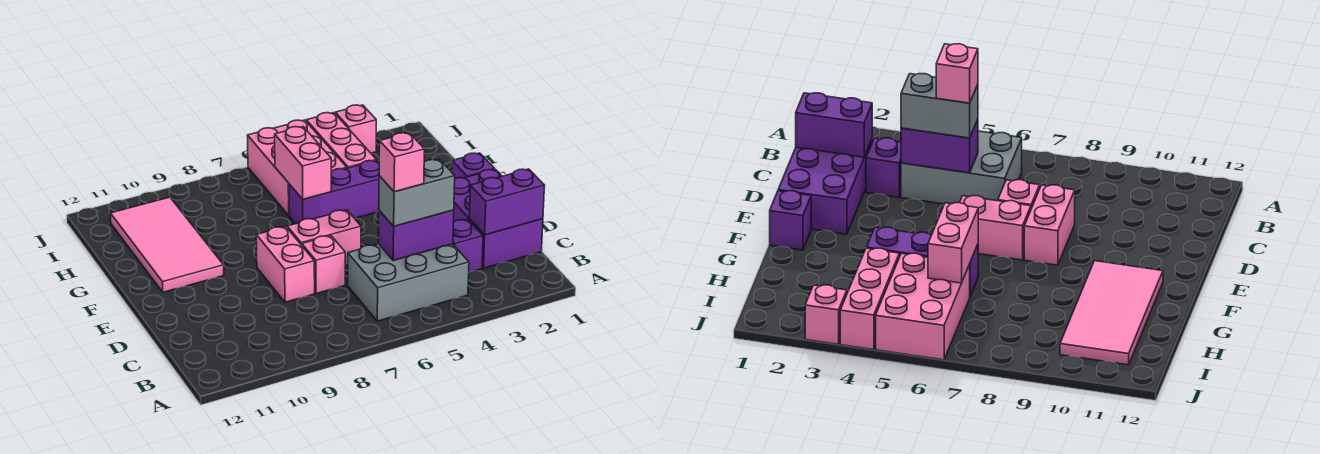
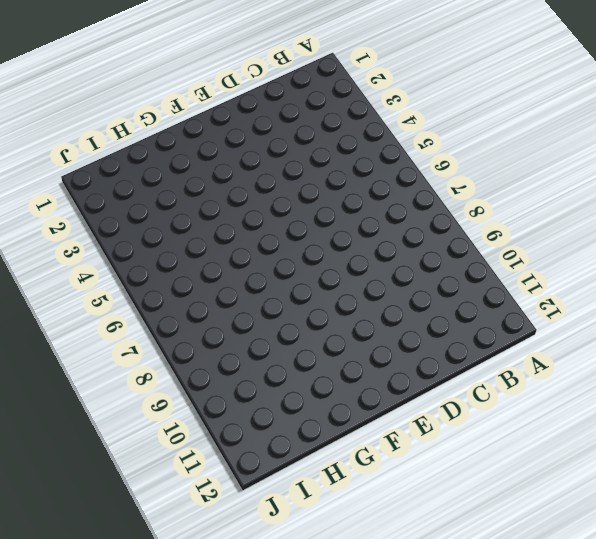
none -> grey 2x3 brick [348,244,469,321]
none -> purple 2x3 brick [454,169,543,268]
none -> purple 1x1 brick [453,219,483,272]

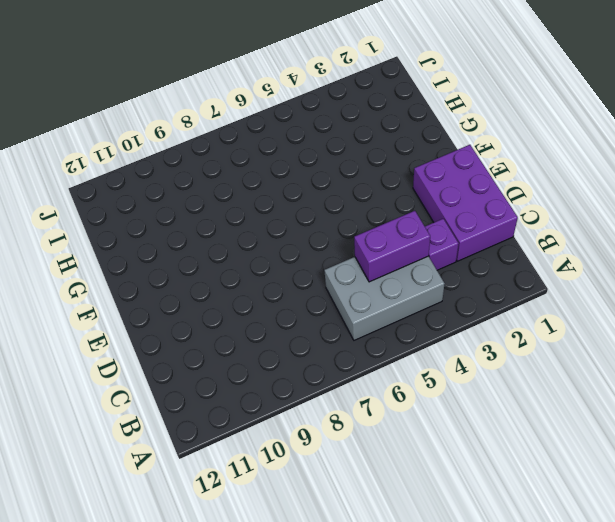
none -> pink 1x1 brick [302,236,345,294]
none -> pink 1x2 brick [256,227,315,302]
none -> pink 1x2 brick [287,210,361,264]

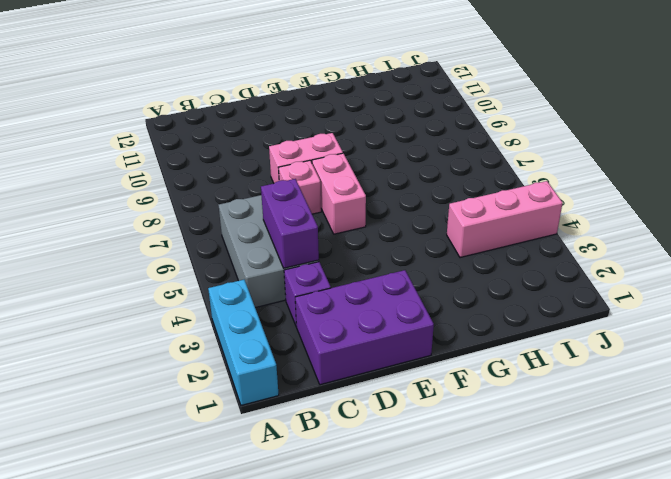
cyan 1x3 brick [208,280,279,405] -> none
none -> purple 1x1 brick [452,153,495,178]
none -> pink 2x4 tile [110,197,224,292]
none -> purple 1x3 brick [289,160,379,224]

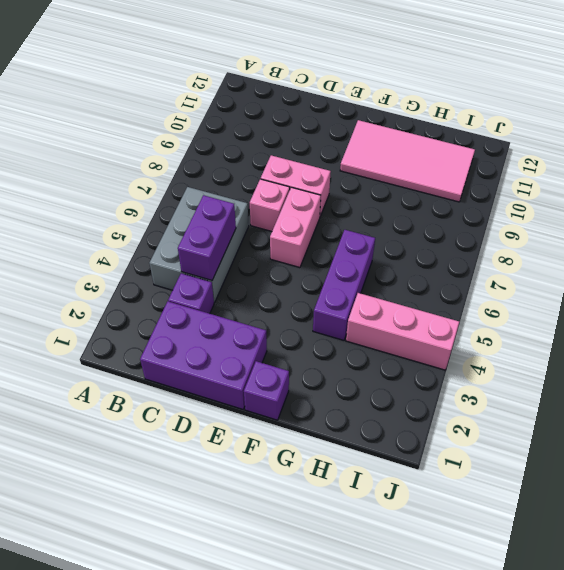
none -> pink 2x3 brick [247,120,347,215]
none -> pink 1x1 brick [335,105,376,153]
none -> purple 1x2 brick [469,169,545,235]

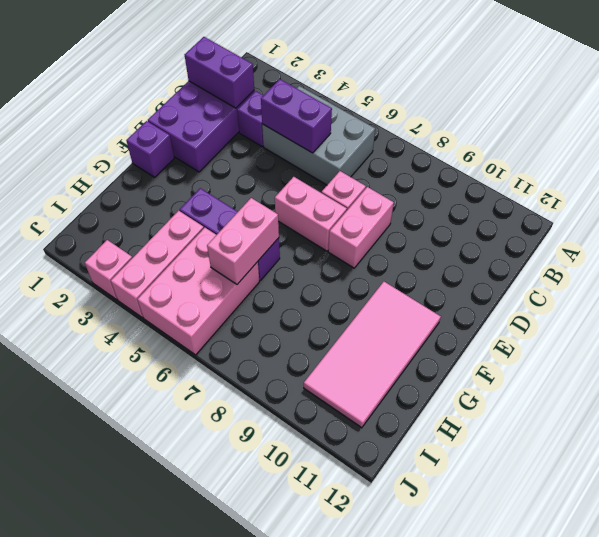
none -> grey 1x2 brick [379,159,455,226]
none -> pink 1x1 brick [379,133,424,192]

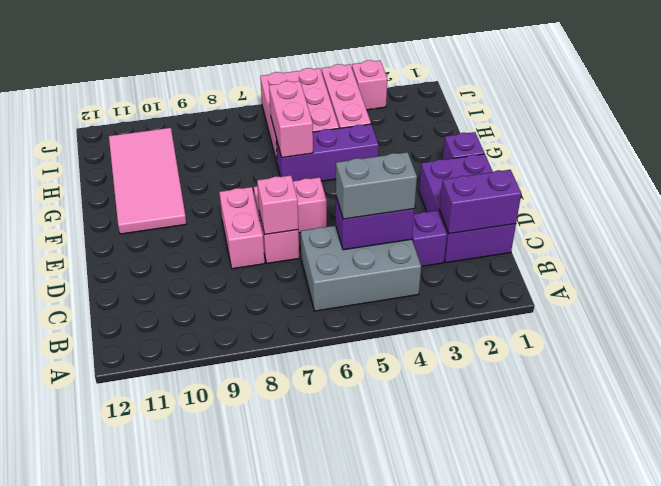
pink 1x1 brick [257,175,298,234] -> pink 1x1 brick moved to [379,133,424,192]

